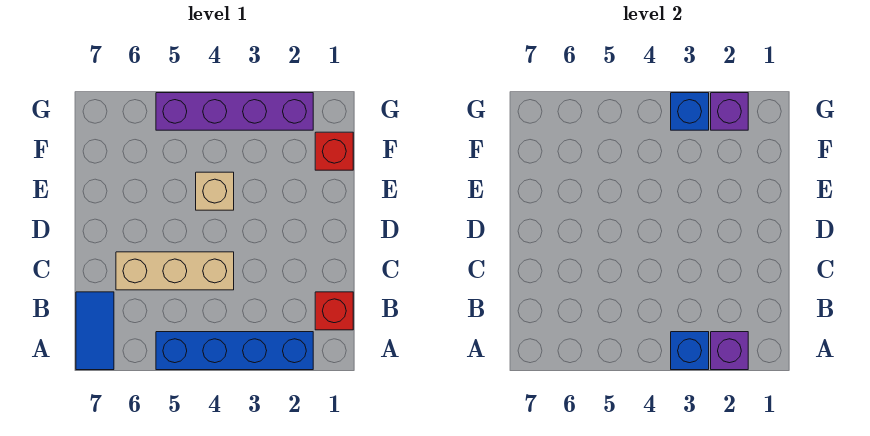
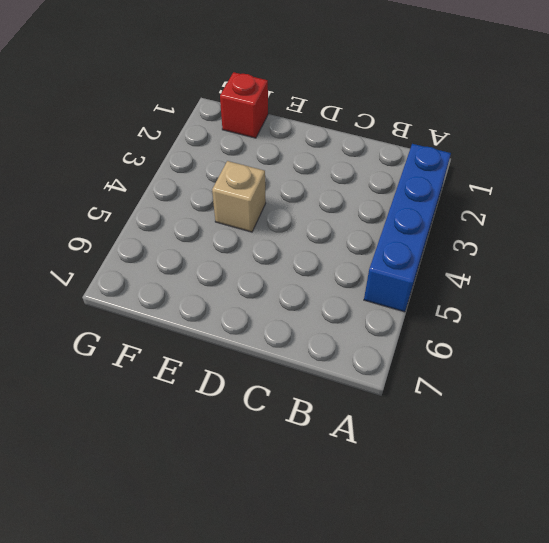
none -> blue 1x2 tile [76,292,114,370]
none -> red 1x1 brick [315,292,353,330]

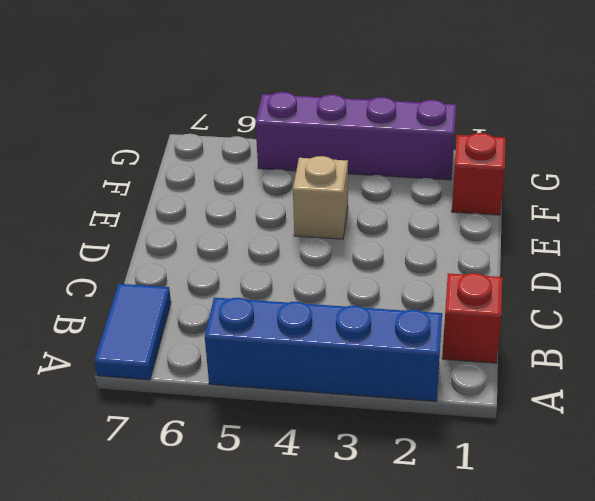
none -> tan 1x3 brick [116,252,234,290]
none -> purple 1x1 brick [711,332,748,370]

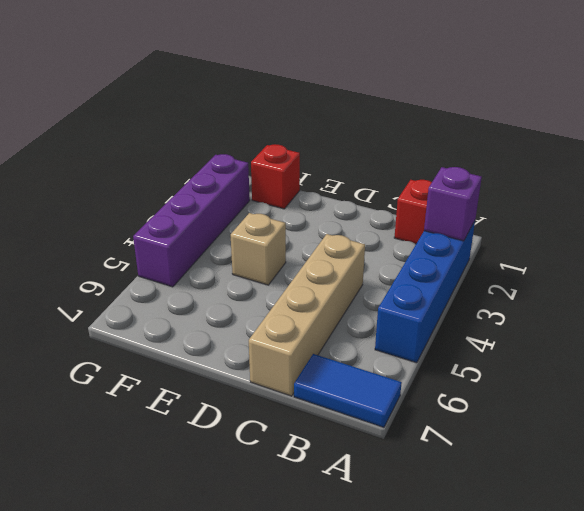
tan 1x4 brick [249,234,365,396] -> tan 1x3 brick [116,252,234,290]
none -> blue 1x1 brick [671,332,709,370]
none -> purple 1x1 brick [711,93,748,130]

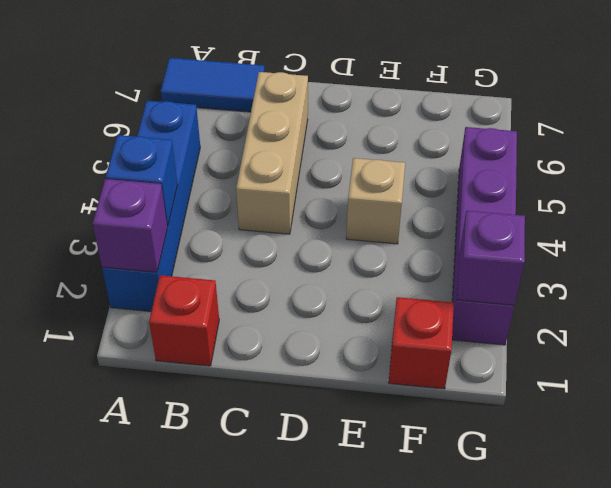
none -> blue 1x1 brick [671,93,709,130]

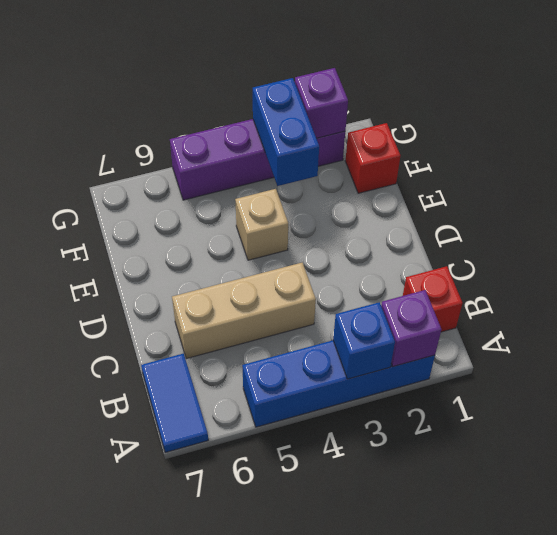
blue 1x2 brick [253,78,319,186] -> blue 1x1 brick [671,93,709,130]

